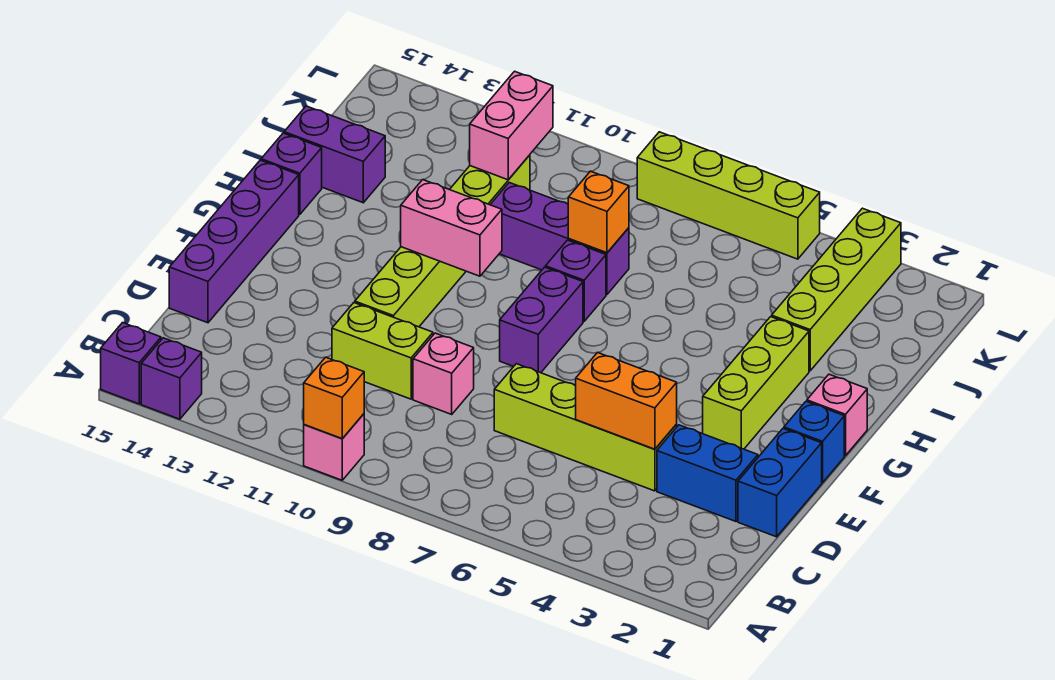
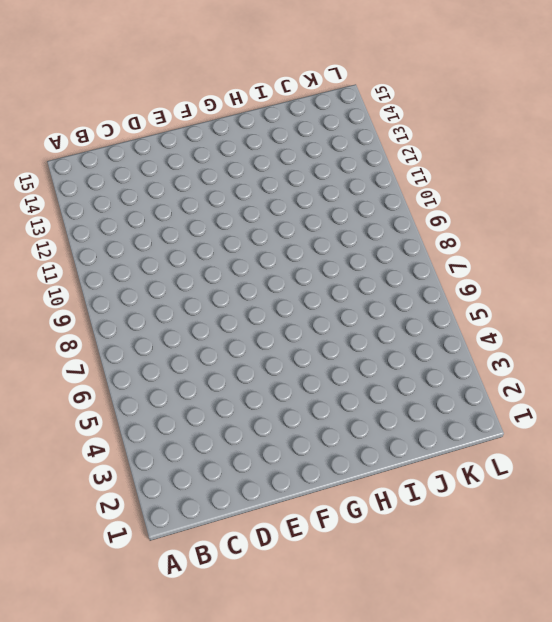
none -> pink 1x1 brick [304,414,364,480]
none -> purple 1x1 brick [141,338,202,419]
none -> purple 1x1 brick [101,323,161,404]

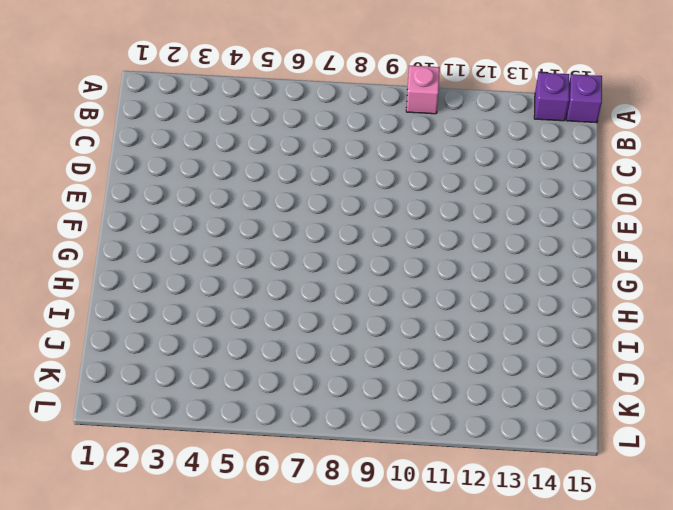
none -> blue 1x2 brick [738,429,822,537]
none -> blue 1x2 brick [657,425,758,521]
none -> lime 1x4 brick [494,364,677,491]

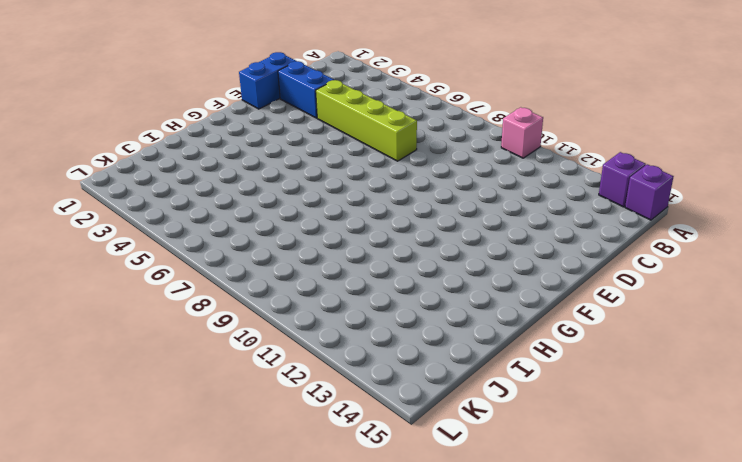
none -> pink 1x1 brick [413,333,474,414]
none -> lime 1x2 brick [332,303,433,399]
none -> purple 1x4 brick [169,160,299,323]

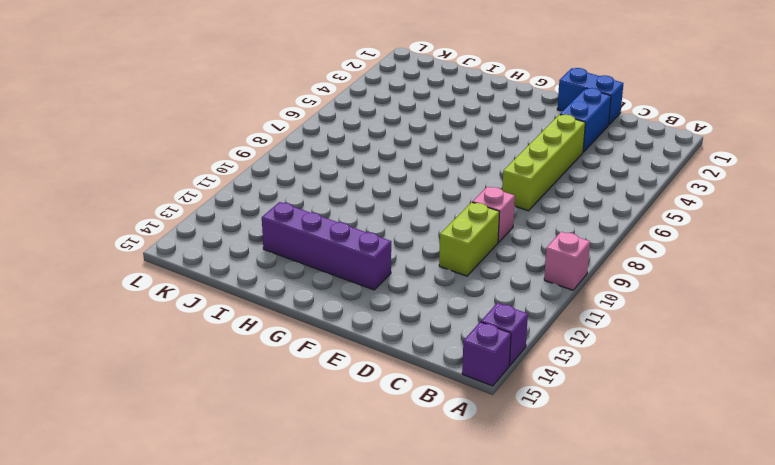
purple 1x4 brick [262,202,391,290] -> purple 1x4 brick moved to [169,160,299,323]
none -> lime 1x6 brick [355,155,530,327]
none -> blue 1x1 brick [784,401,844,483]
none -> lime 1x3 brick [703,317,809,449]

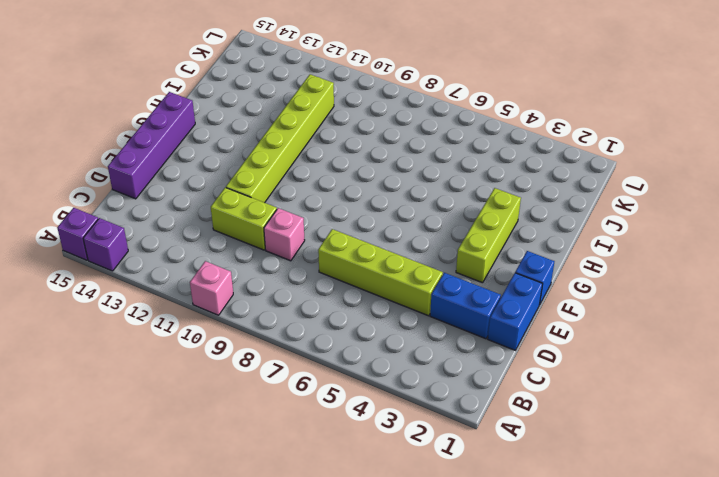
none -> purple 1x2 brick [500,267,583,373]
none -> pink 1x1 brick [807,374,867,456]
none -> purple 1x1 brick [546,240,606,321]

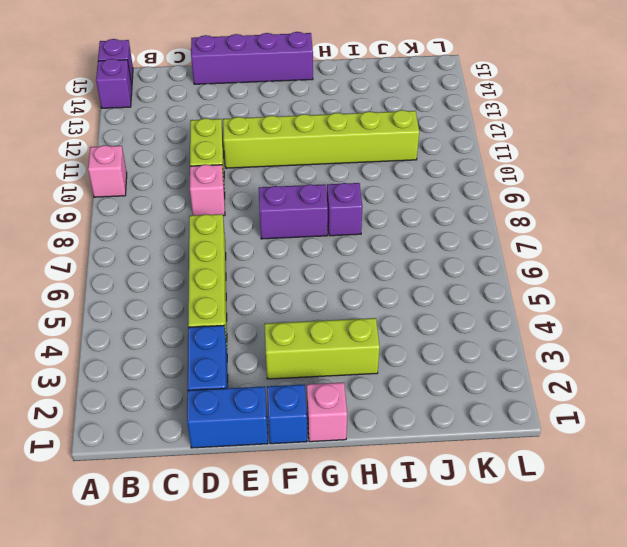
none -> purple 1x1 brick [261,133,322,215]
none -> lime 1x4 brick [772,208,901,371]
none -> purple 1x3 brick [490,183,629,294]

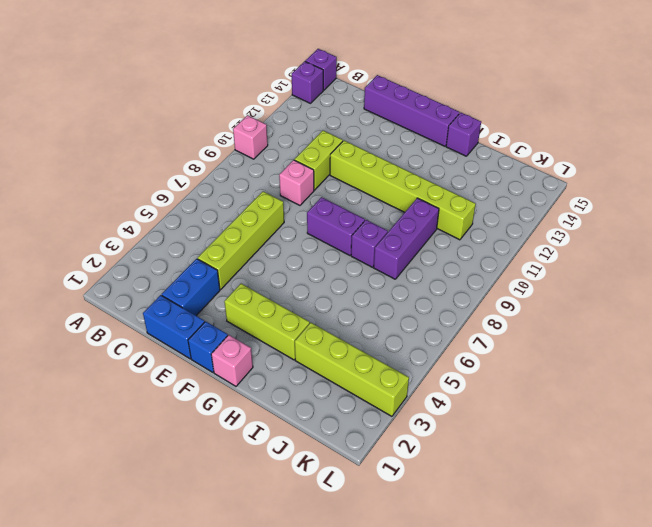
none -> purple 1x2 brick [284,106,385,203]
none -> lime 1x4 brick [637,132,820,259]
none -> orange 1x1 brick [304,357,364,439]

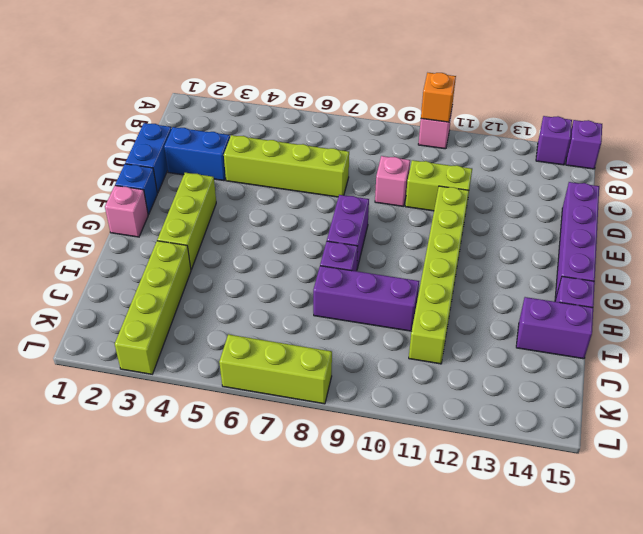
lime 1x3 brick [219,334,332,404] -> lime 1x4 brick [637,132,820,259]
none -> orange 1x2 brick [576,352,677,449]
none -> pink 1x2 brick [401,180,502,276]
none -> orange 1x1 brick [568,171,629,253]

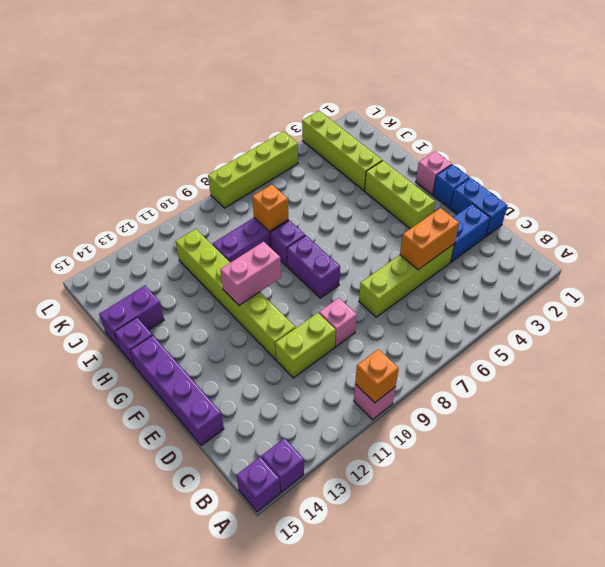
none -> pink 1x2 brick [470,71,553,180]

